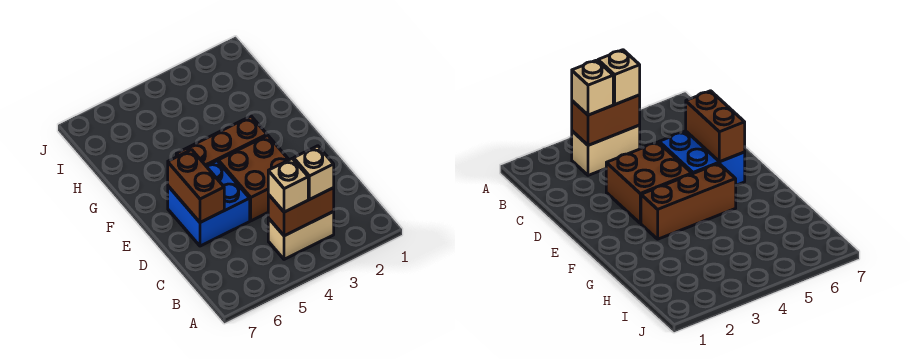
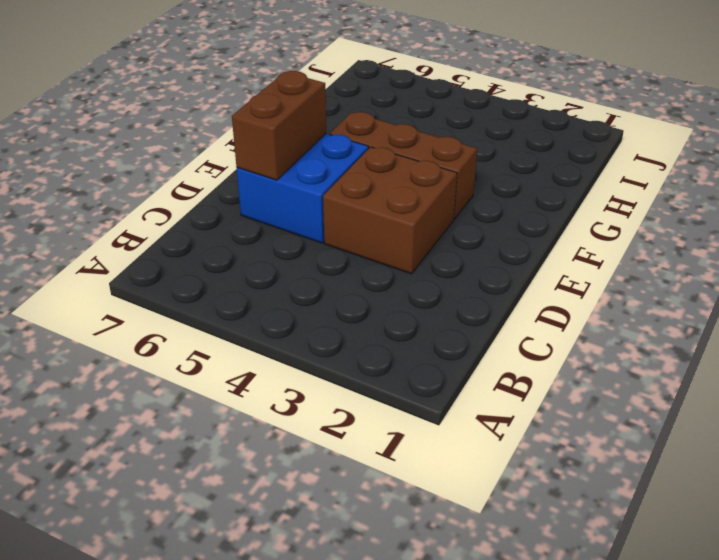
none -> tan 1x2 brick [268,212,334,259]
none -> brown 1x2 brick [268,188,334,236]

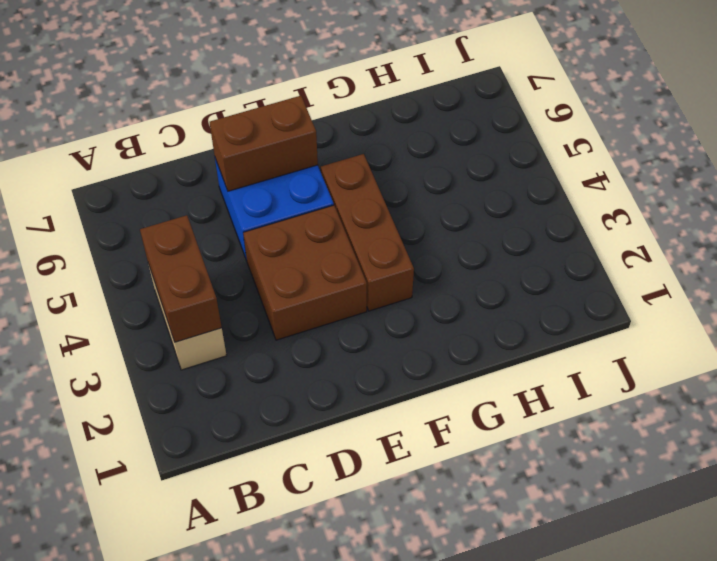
none -> tan 1x1 brick [294,146,334,200]
none -> tan 1x1 brick [268,158,308,212]

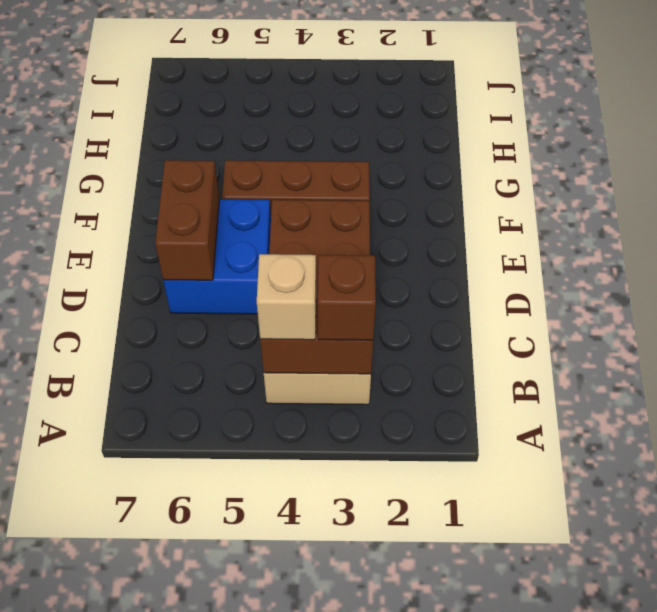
brown 1x1 brick [318,255,376,340] -> tan 1x1 brick [294,146,334,200]

